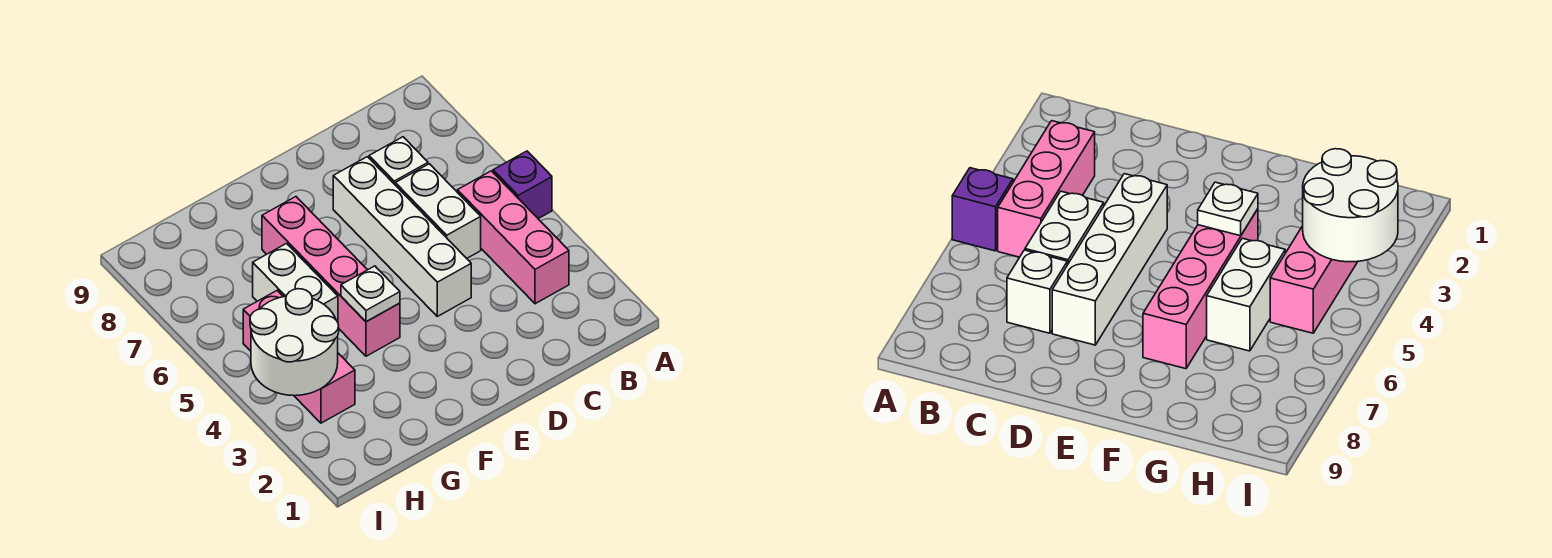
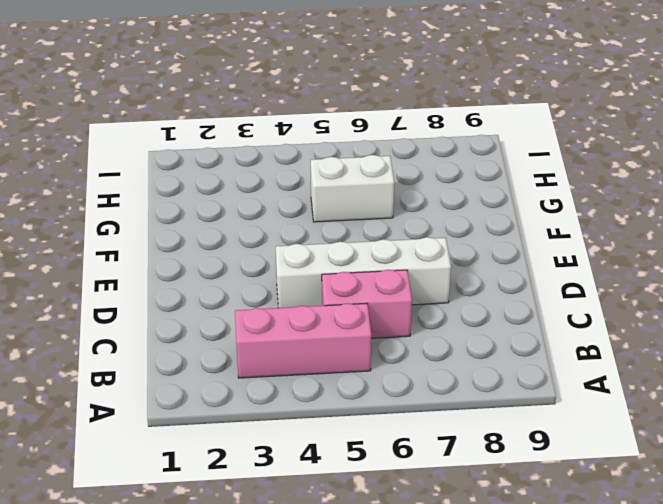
pink 1x2 brick [322,270,412,338] -> white 1x2 brick [395,164,481,258]
none -> purple 1x1 brick [493,151,552,219]
none -> white 1x1 brick [369,137,428,184]

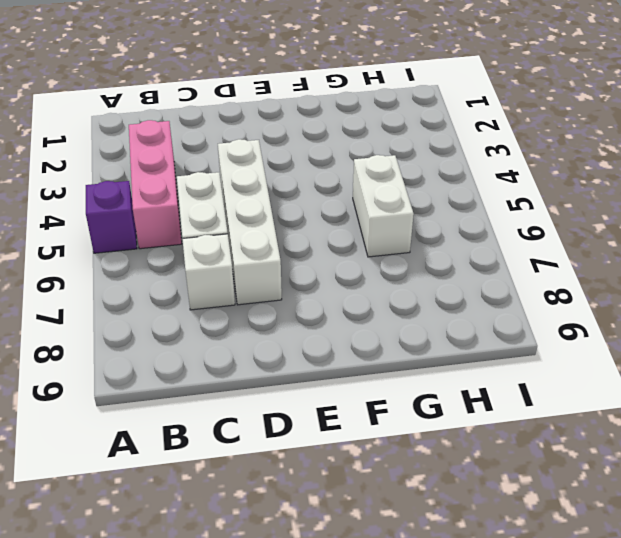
none -> pink 1x4 brick [262,197,400,356]
none -> pink 1x3 brick [243,291,355,423]

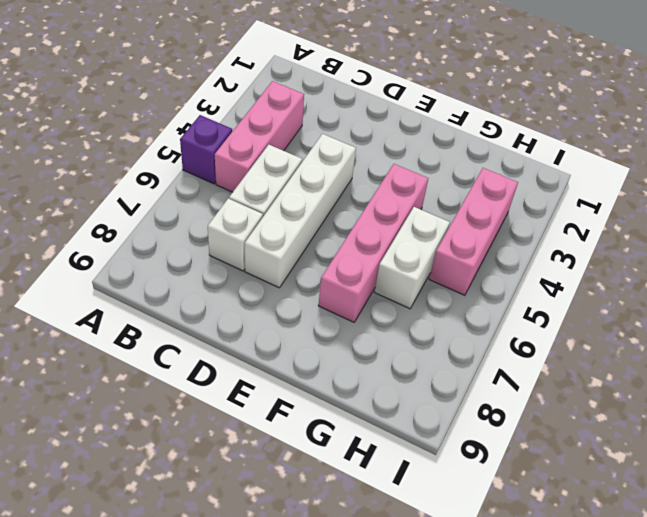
none -> white 1x1 plate [341,266,400,322]
none -> white 2x2 round brick [250,289,339,396]

